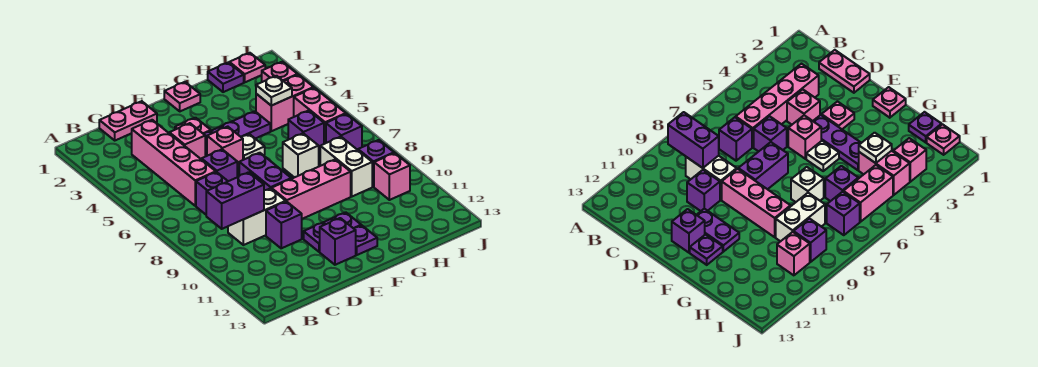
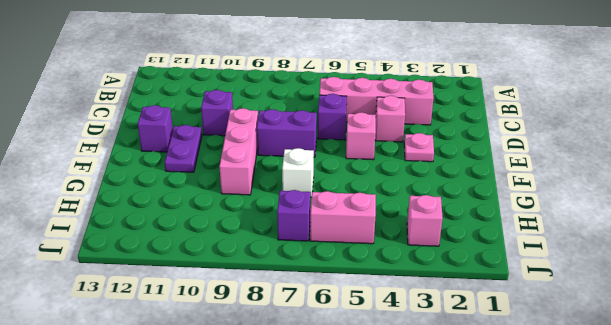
none -> pink 1x2 plate [99,101,157,140]
none -> purple 1x1 brick [196,172,228,214]
none -> white 1x2 brick [228,188,286,245]
none -> purple 1x3 plate [203,111,270,156]

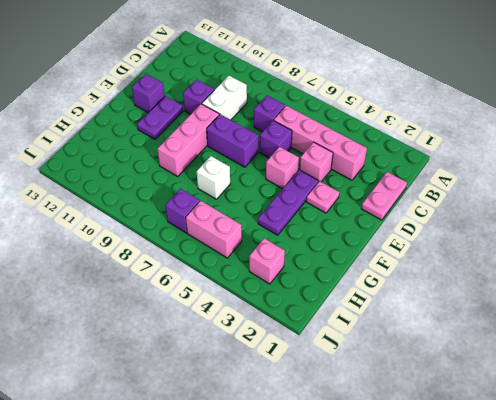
none -> pink 1x1 plate [164,82,200,111]
none -> white 1x1 plate [241,134,265,160]
none -> purple 1x1 plate [354,225,377,255]
none -> purple 1x1 plate [208,62,244,92]

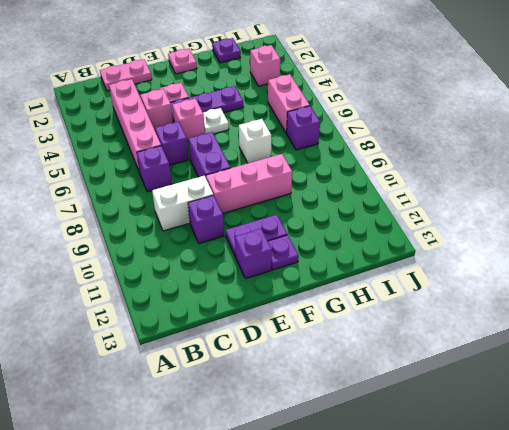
none -> pink 1x2 brick [256,75,314,131]
none -> purple 1x1 brick [288,111,324,150]
none -> white 1x2 brick [320,137,372,196]
none -> pink 1x1 plate [229,53,265,82]

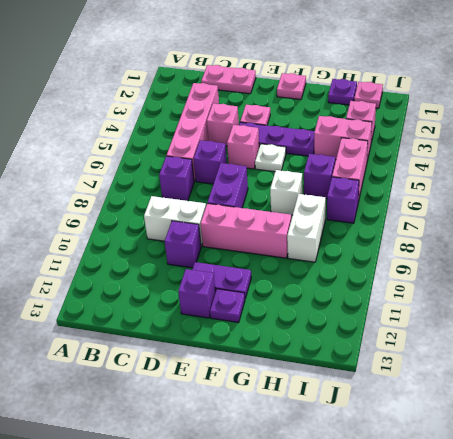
none -> purple 1x1 brick [358,140,394,187]
none -> pink 1x1 brick [374,153,410,200]
none -> purple 1x2 brick [206,172,264,229]
none -> white 1x1 plate [256,76,292,106]

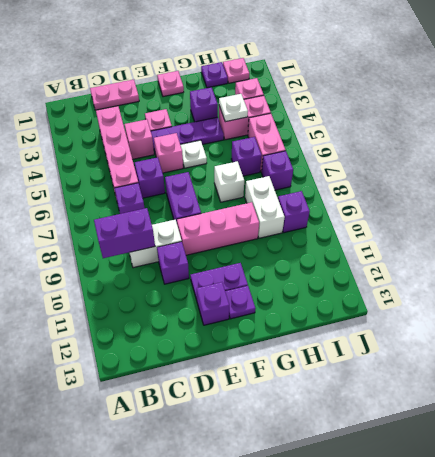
purple 1x1 brick [190,87,218,122] -> none
none -> pink 1x1 brick [374,153,410,200]

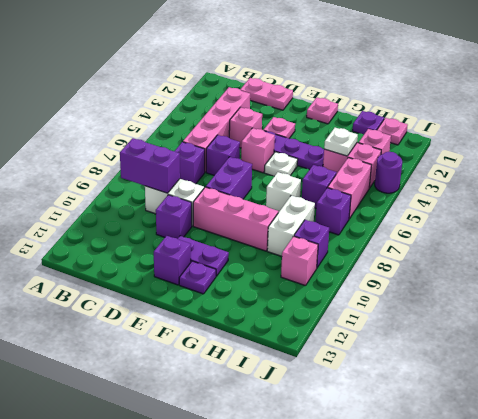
purple 1x1 round brick [375,152,402,193] -> none

